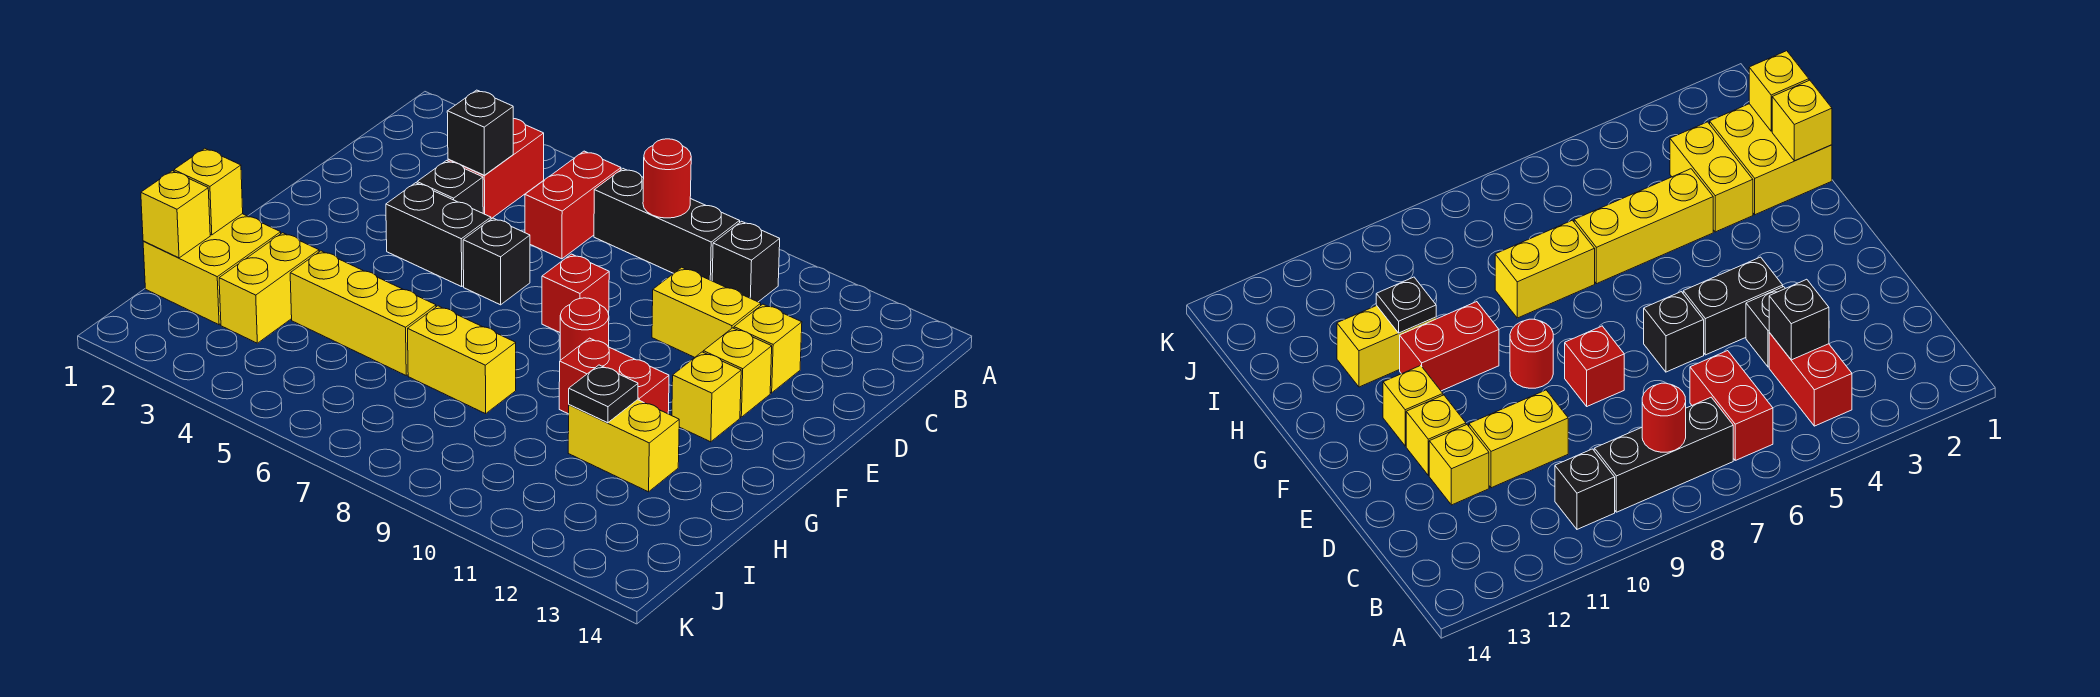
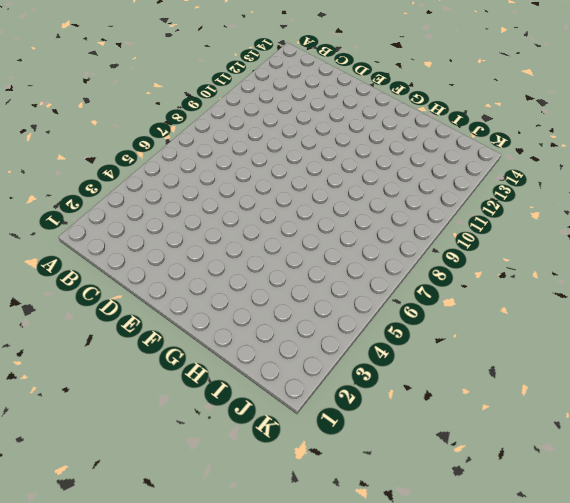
none -> red 1x2 brick [448,119,544,219]
none -> red 1x2 brick [525,151,621,259]
none -> black 1x3 brick [594,169,740,281]

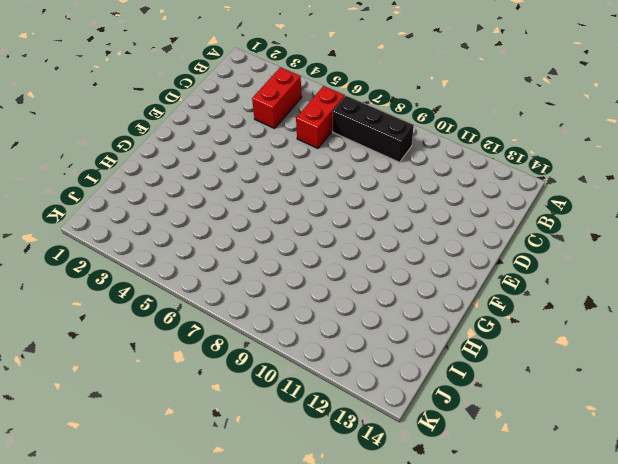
none -> black 1x1 brick [712,221,780,302]
none -> black 1x1 brick [417,161,483,213]
none -> yellow 1x2 brick [652,267,761,358]

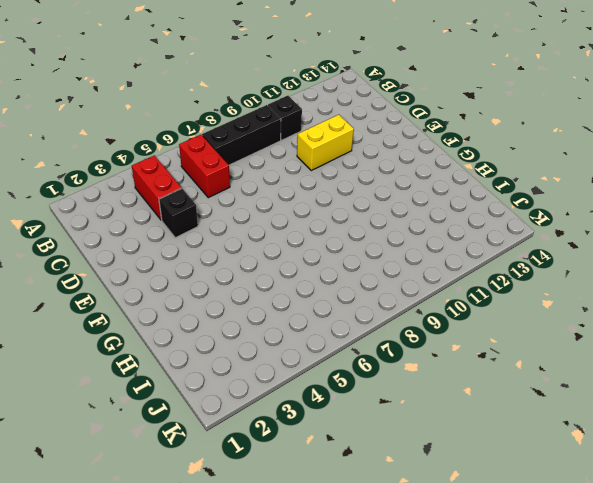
none -> yellow 1x1 brick [734,304,802,393]
none -> black 1x2 brick [386,183,491,287]
none -> black 1x1 brick [463,218,530,305]

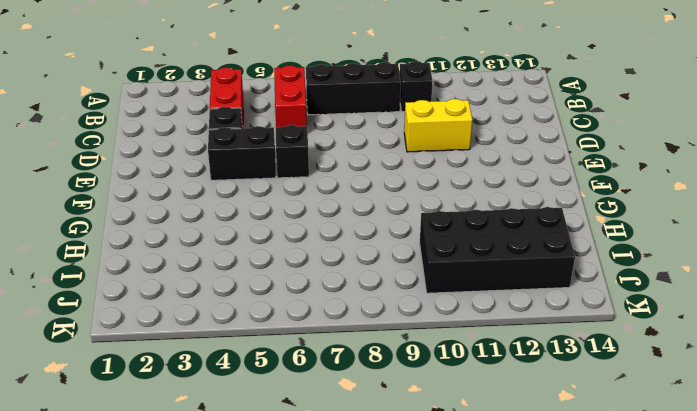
black 2x4 brick [420,207,575,293] -> none
none -> yellow 1x1 brick [734,304,802,393]
none -> red 1x1 brick [542,254,609,332]
none -> yellow 1x1 brick [703,328,772,417]

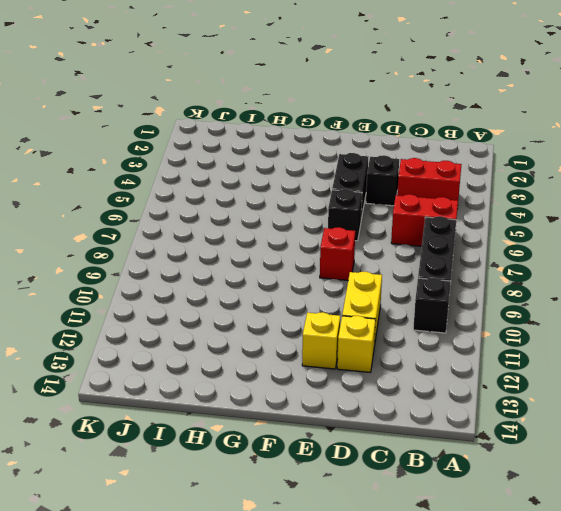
none -> red 1x1 round brick [560,298,609,360]
none -> yellow 1x1 brick [672,352,741,442]
none -> red 1x2 brick [559,338,669,414]

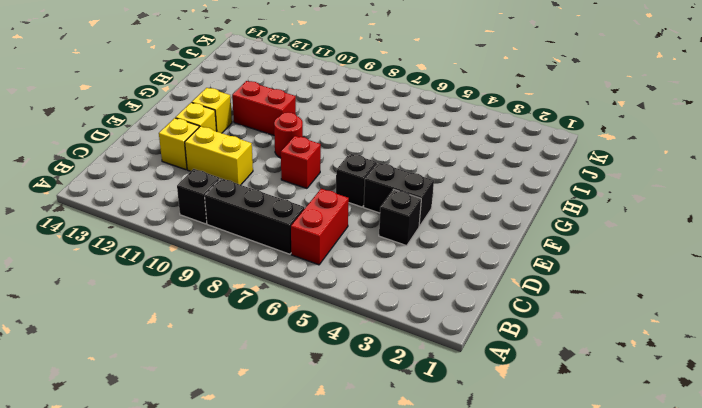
none -> red 1x2 brick [448,119,544,219]
none -> yellow 2x2 brick [143,214,281,325]
none -> yellow 1x2 brick [219,233,319,343]

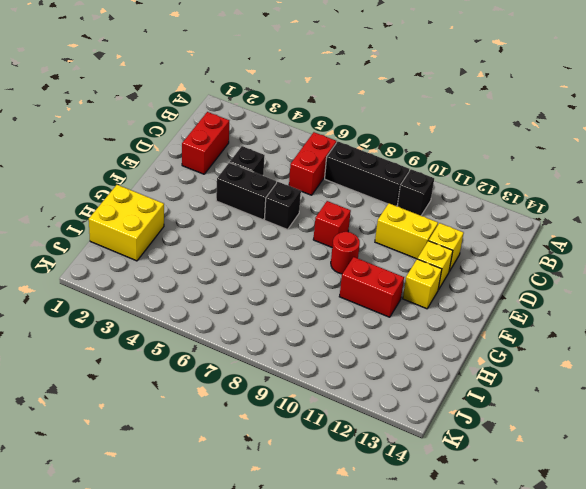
red 1x2 brick [182,112,229,174] -> red 1x2 brick moved to [448,119,544,219]
none -> yellow 1x2 brick [219,233,319,343]
none -> yellow 1x3 brick [290,251,436,375]
none -> yellow 1x2 brick [408,306,516,414]

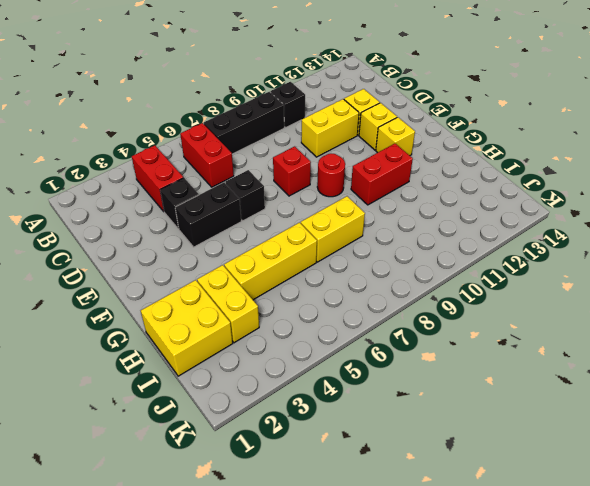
none -> yellow 1x2 brick [568,400,679,492]
none -> red 1x1 round brick [643,139,691,218]
none -> black 1x1 brick [447,90,513,175]

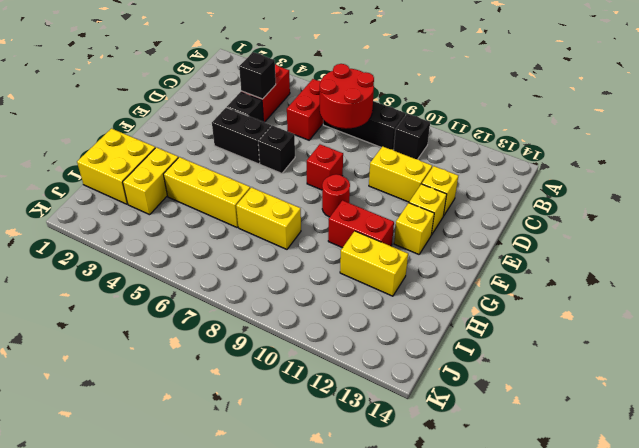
red 2x2 round brick [320,64,374,129] -> red 1x1 round brick [643,139,691,218]
none -> yellow 1x1 brick [174,148,243,235]
none -> black 1x1 plate [569,365,638,423]
none -> yellow 1x1 brick [141,171,210,258]

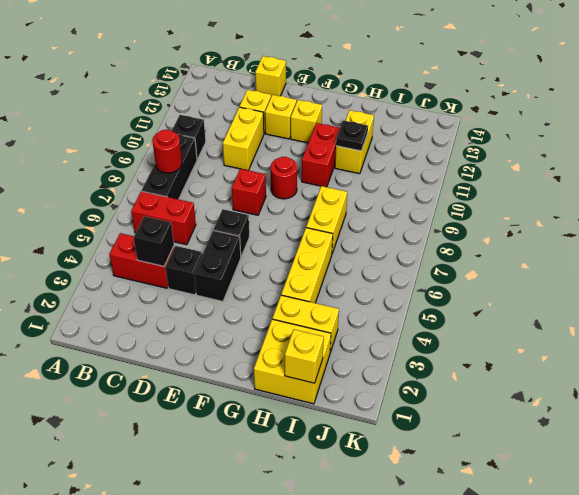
yellow 1x1 brick [255,56,286,96] -> yellow 1x1 brick moved to [174,148,243,235]

